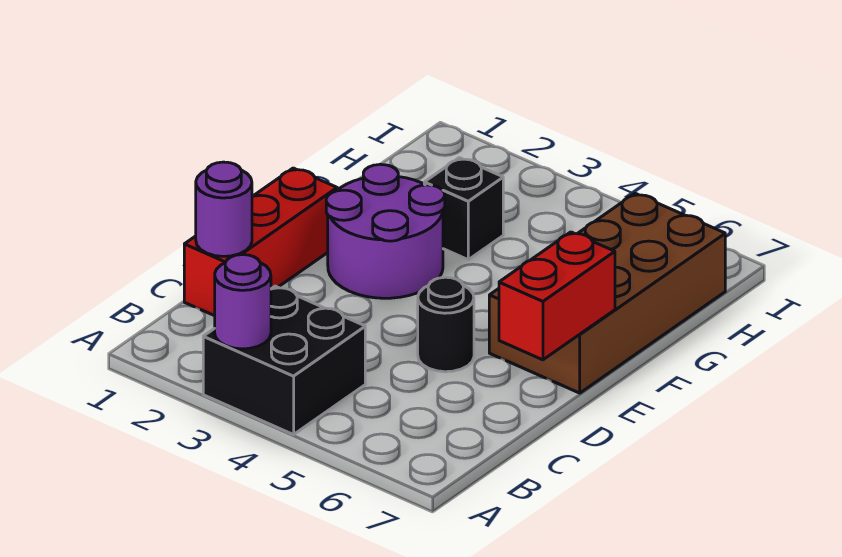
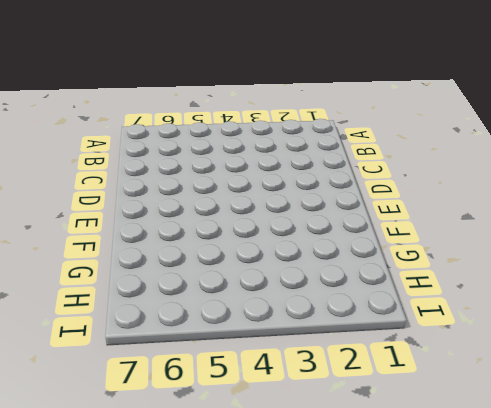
none -> black 2x2 brick [203,286,365,435]
none -> red 1x3 brick [184,168,337,316]

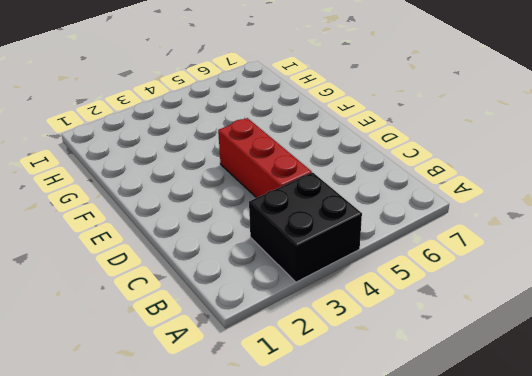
red 1x3 brick [218,118,312,198] -> red 1x3 brick moved to [184,168,337,316]
none -> black 1x1 round brick [418,277,474,372]
none -> purple 2x2 round brick [326,164,445,298]

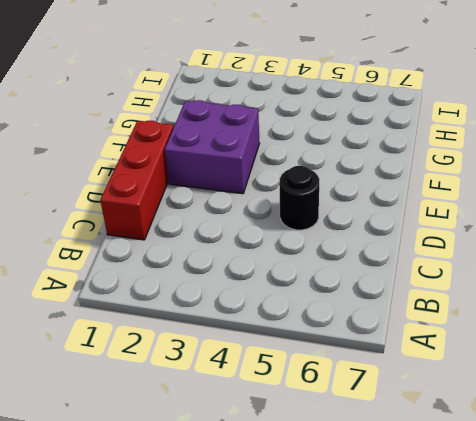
purple 2x2 brick [165,100,260,194] -> purple 2x2 round brick [326,164,445,298]
none -> black 2x2 brick [203,286,365,435]
none -> brown 2x4 brick [489,193,725,393]

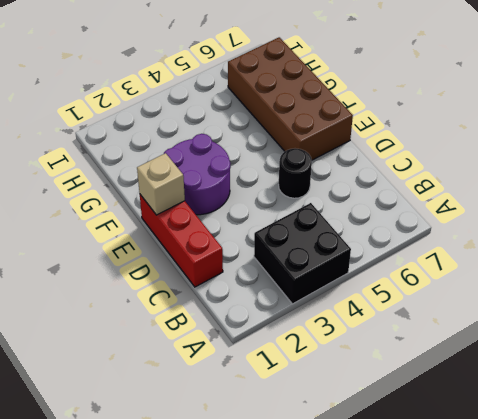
tan 1x1 brick [137,153,185,215] -> none
none -> black 1x1 brick [424,158,503,260]
none -> purple 1x1 round brick [215,255,271,349]

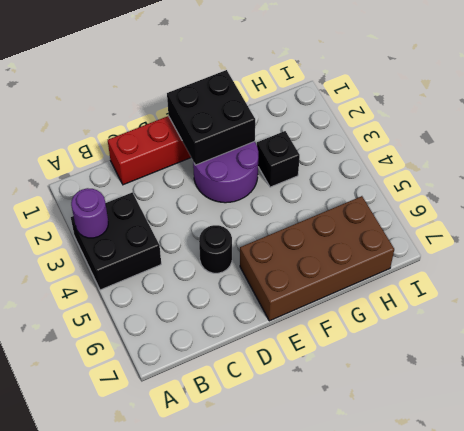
black 2x2 brick [167,70,255,165] -> none
none -> purple 1x1 round brick [196,162,252,256]
none -> red 1x2 brick [499,232,615,360]

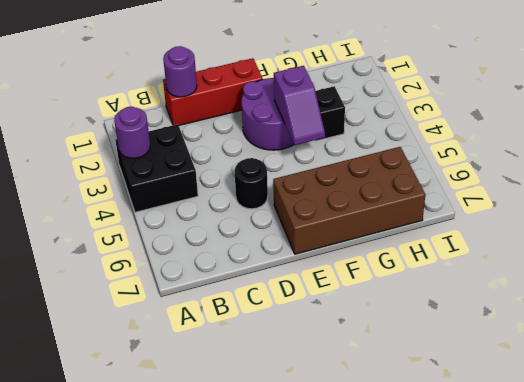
purple 1x2 slope [274,66,325,145] -> none
none -> red 1x2 brick [499,232,615,360]

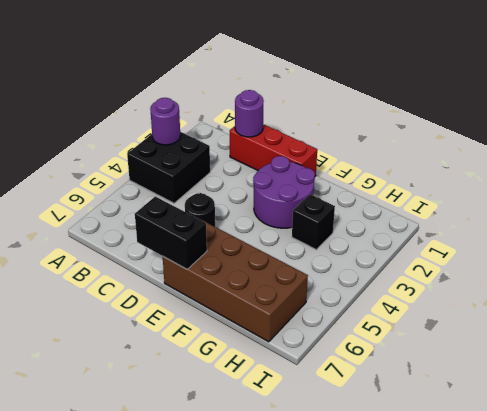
black 1x2 brick [135,196,207,269] -> red 1x2 brick [499,232,615,360]

